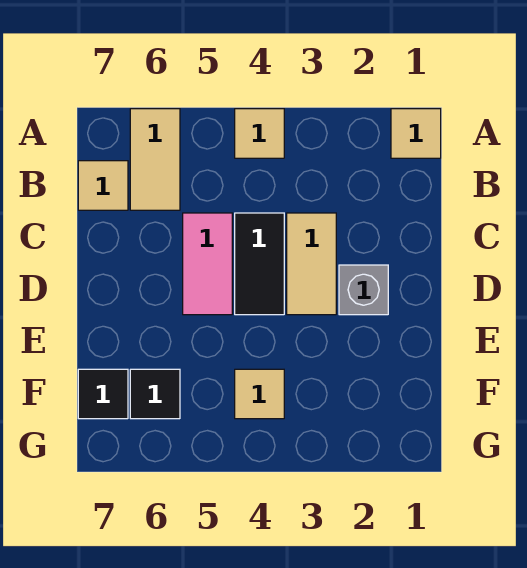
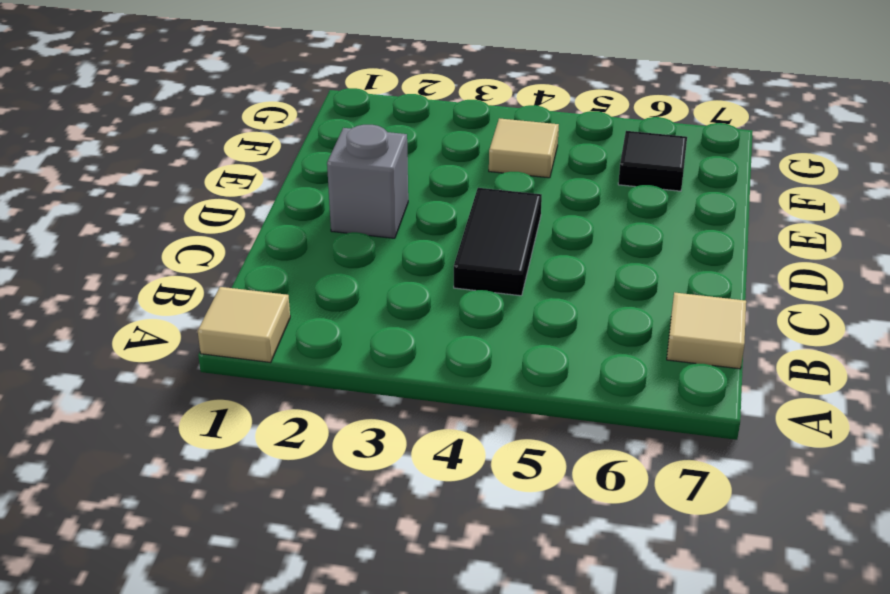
none -> tan 1x1 tile [235,109,284,158]
none -> tan 1x2 tile [130,109,180,210]

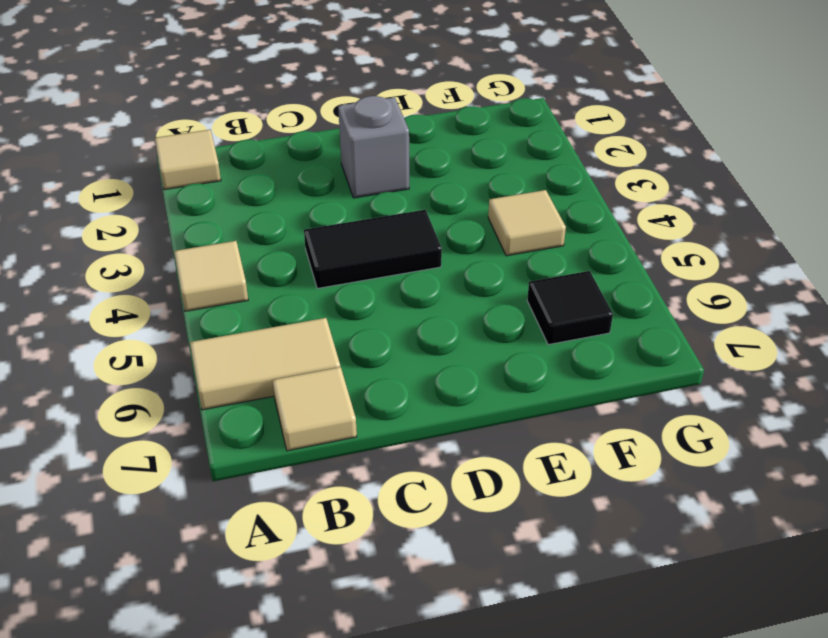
none -> tan 1x2 tile [287,213,336,315]
none -> pink 1x2 tile [183,213,232,315]

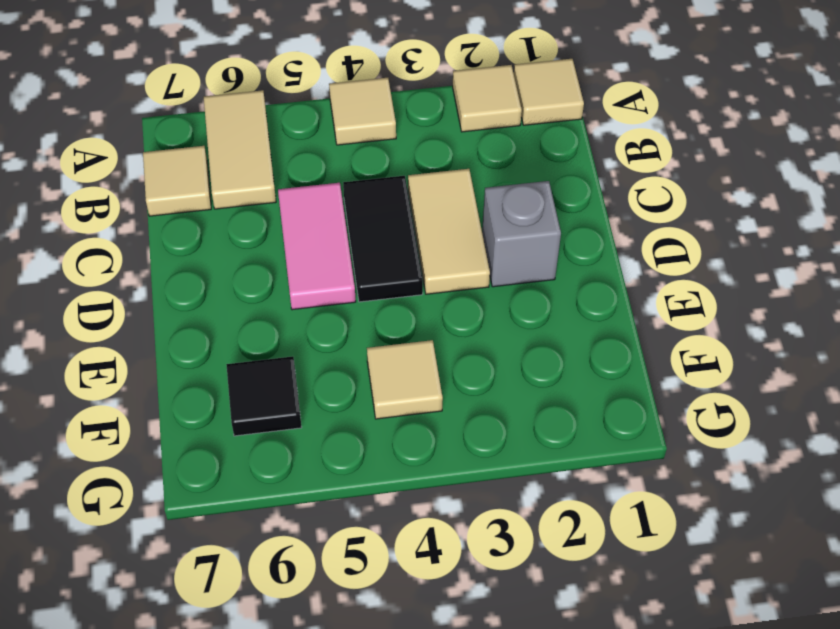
tan 1x1 tile [453,65,522,132] -> none
none -> black 1x1 tile [78,369,128,419]

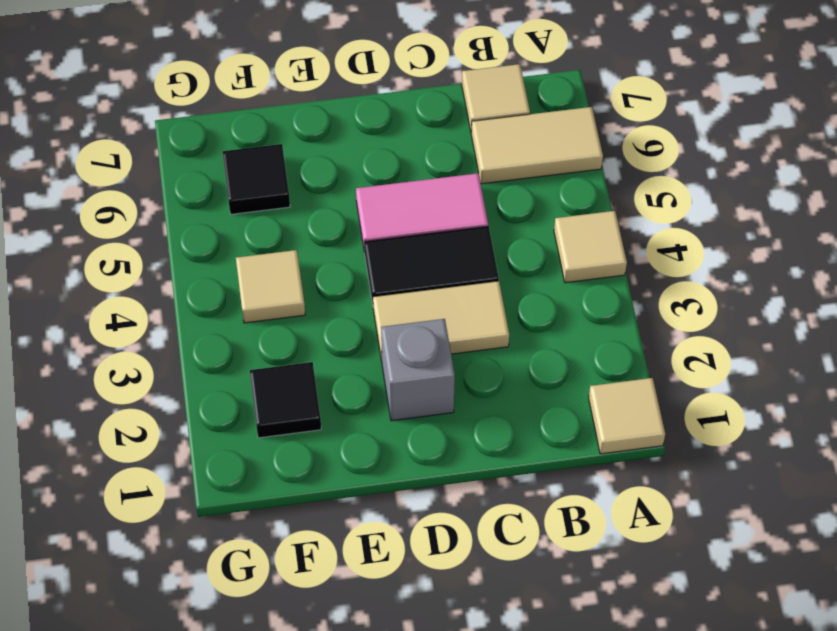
black 1x1 tile [250,362,321,438] -> black 1x1 tile moved to [78,369,128,419]

